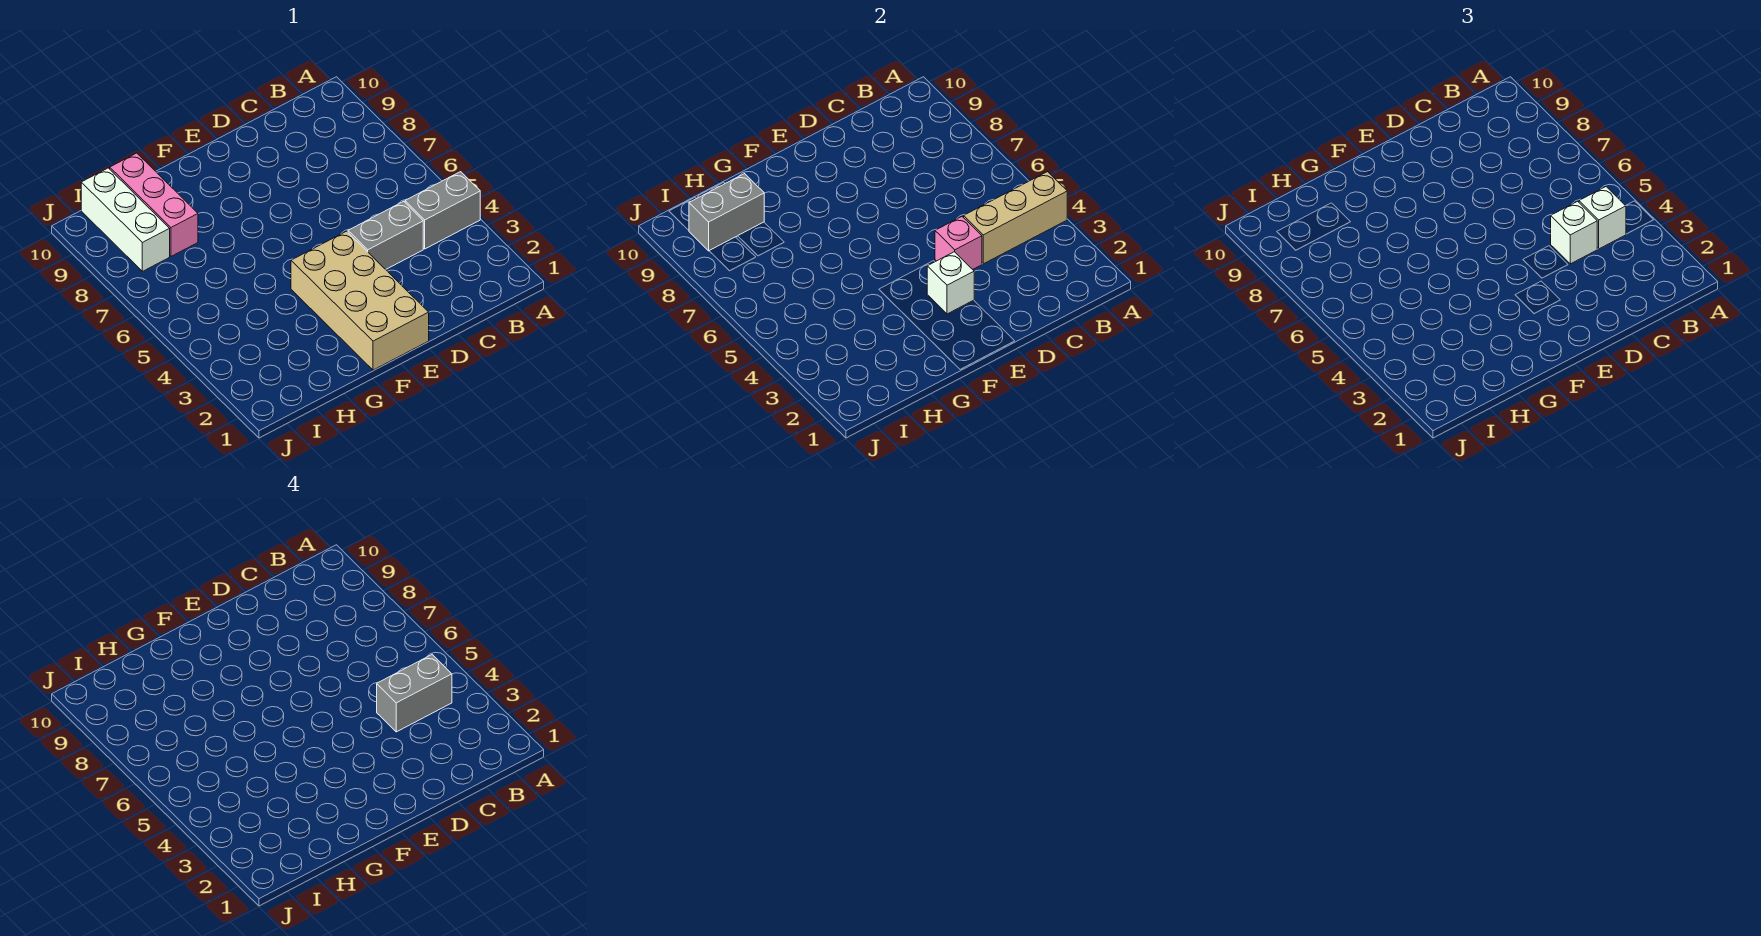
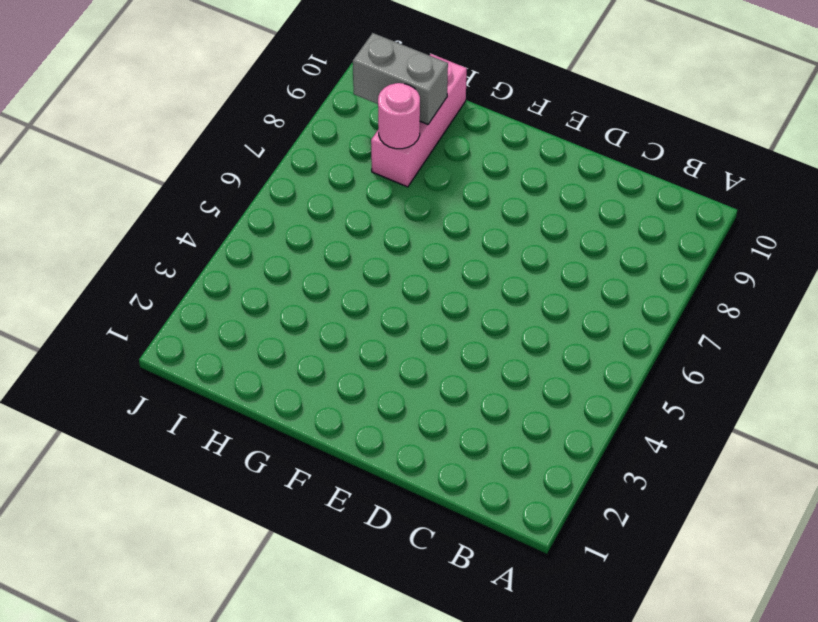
pink 1x1 round brick [378,83,420,149] -> none
none -> grey 1x2 brick [405,172,480,249]
none -> grey 1x2 brick [348,201,423,269]
none -> tan 2x4 brick [291,231,429,370]

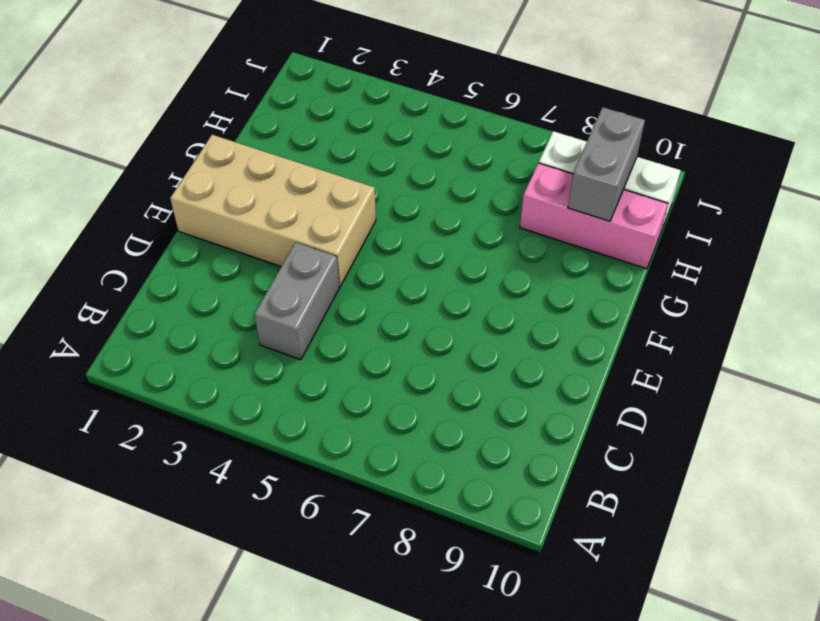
none -> grey 1x2 brick [405,172,480,249]
none -> tan 1x3 brick [964,172,1067,264]
none -> pink 1x1 brick [935,217,982,269]

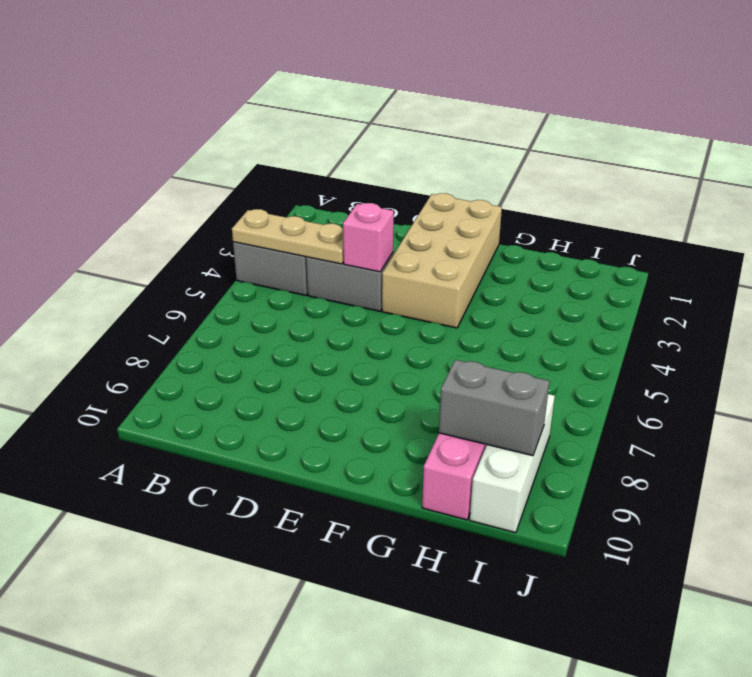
tan 1x3 plate [232,209,344,264] -> tan 1x3 brick [964,172,1067,264]
none -> white 1x1 brick [927,252,974,314]
none -> white 1x1 brick [1579,187,1626,249]
none -> white 1x1 brick [1551,201,1597,264]

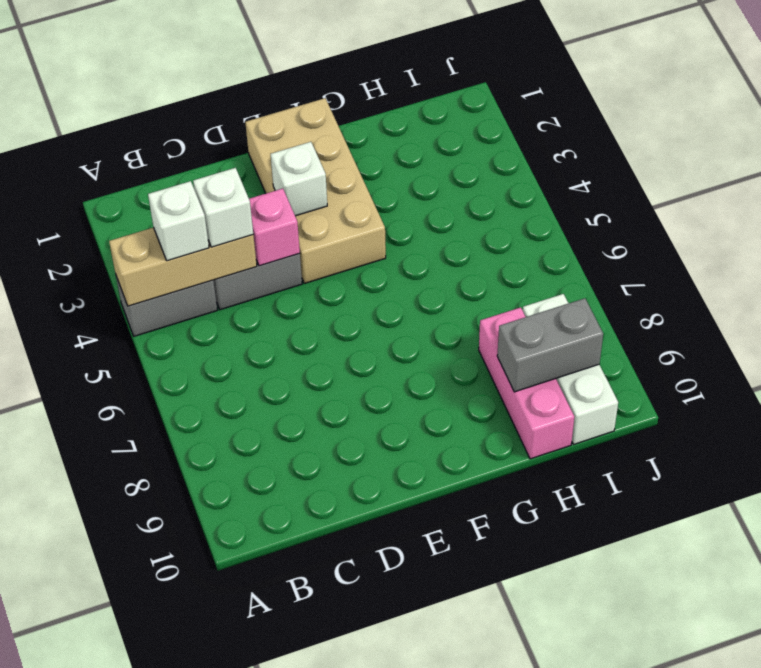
none -> grey 1x2 brick [377,655,452,732]

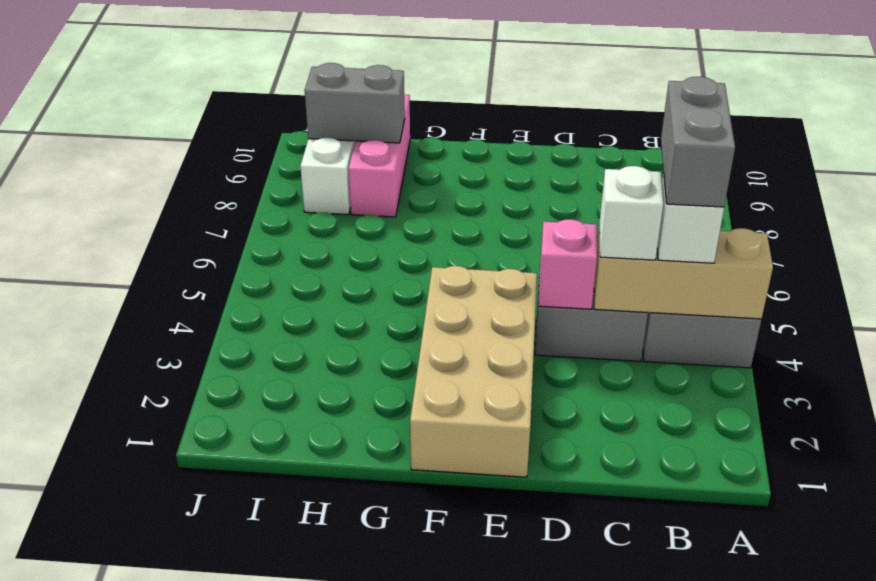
grey 1x2 brick [661,77,735,207] -> grey 1x2 brick turned to [377,655,452,732]
none -> white 1x1 brick [927,252,974,314]

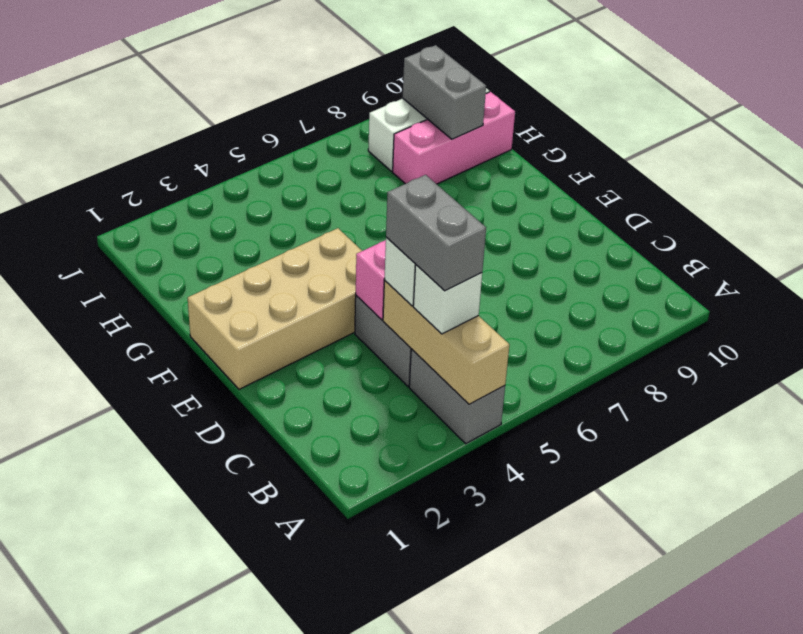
none -> white 1x1 brick [927,252,974,314]

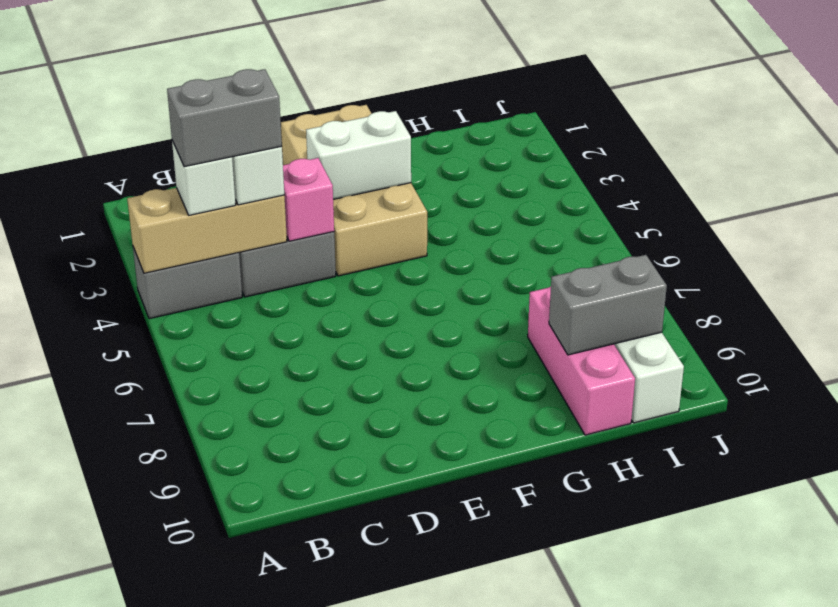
white 1x2 brick [306,111,411,199] -> white 1x1 brick [927,252,974,314]

